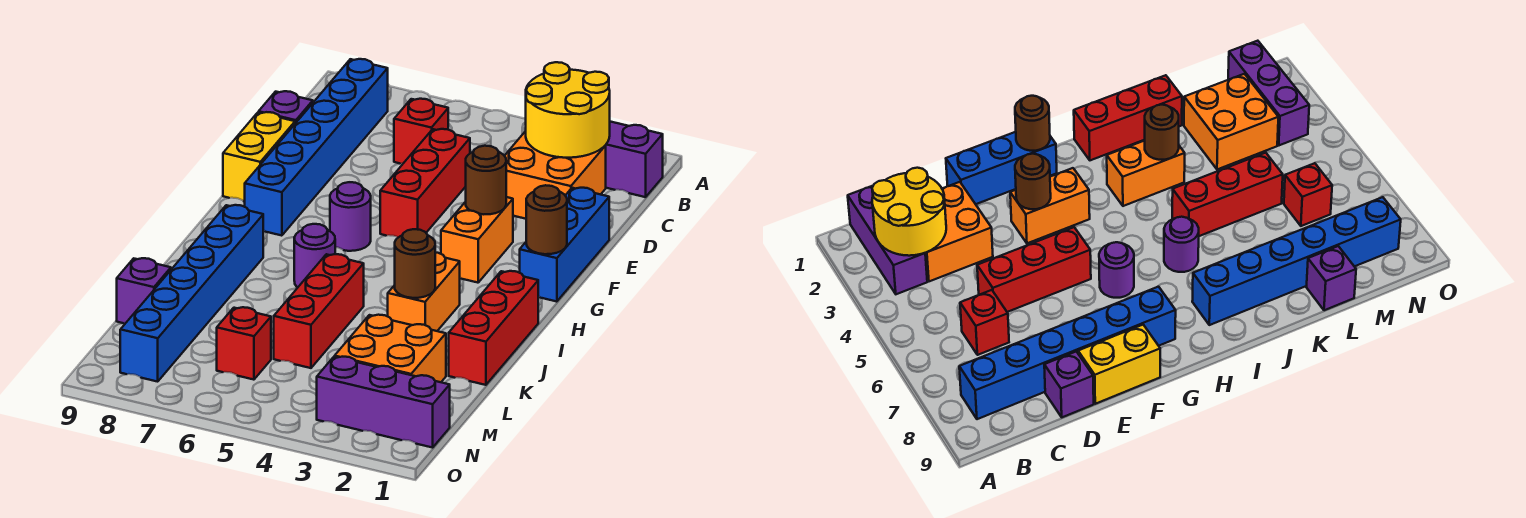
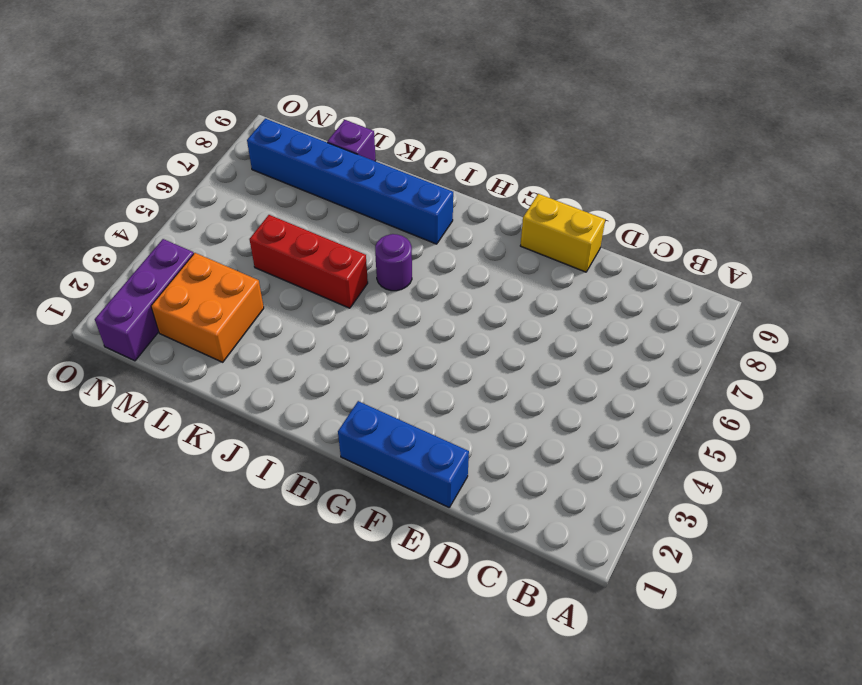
none -> purple 1x3 brick [605,122,663,197]
none -> blue 1x6 brick [245,59,388,236]
none -> orange 2x2 brick [505,131,606,219]

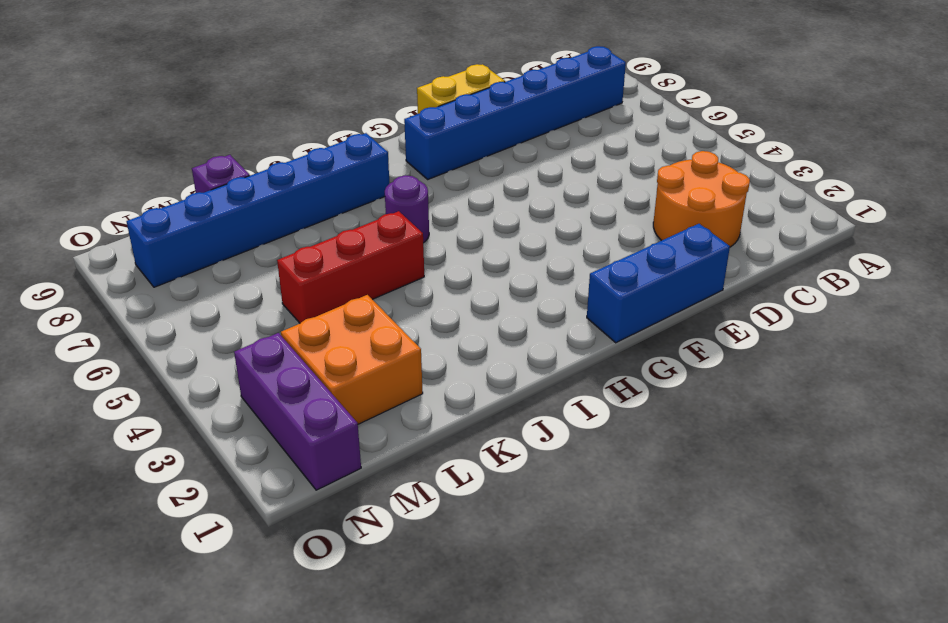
orange 2x2 round brick [653,151,750,247] -> orange 2x2 brick [505,131,606,219]
none -> purple 1x3 brick [605,122,663,197]
none -> red 1x1 brick [394,99,448,164]
none -> red 1x3 brick [380,129,470,237]

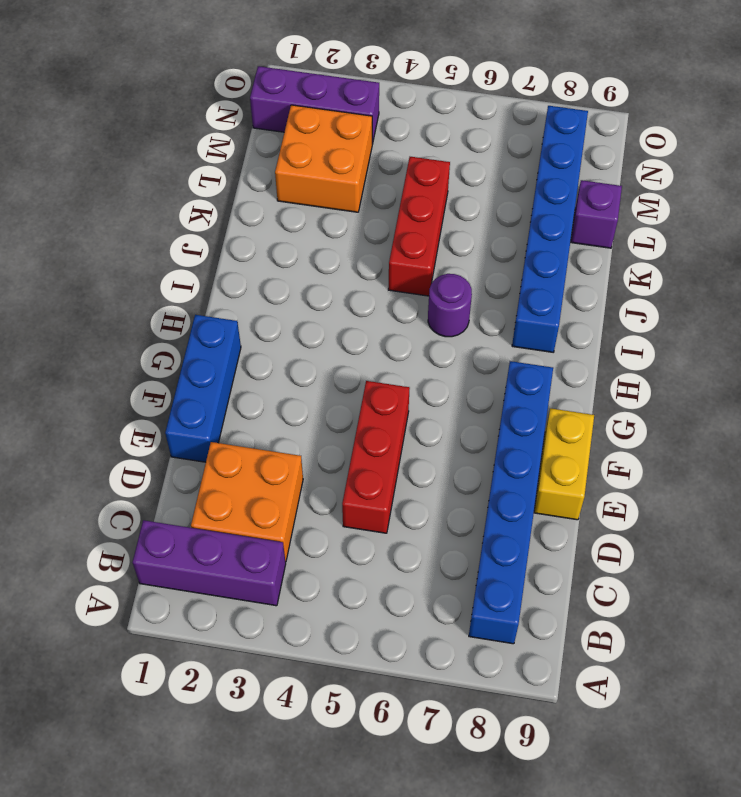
none -> red 1x1 brick [394,99,448,164]
none -> purple 1x1 brick [259,91,313,123]
none -> orange 1x2 brick [441,197,513,283]

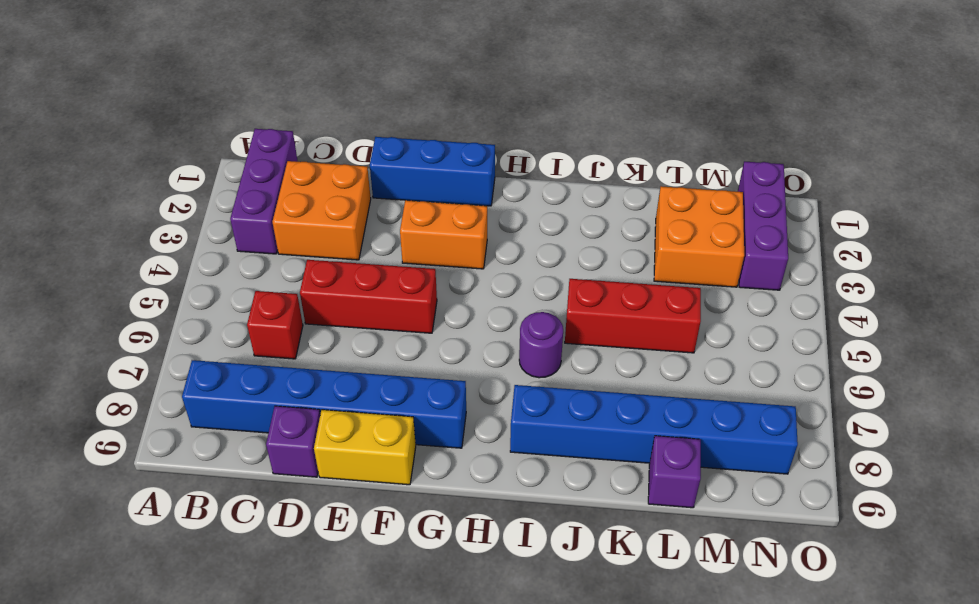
none -> purple 1x1 round brick [330,182,371,251]
none -> red 1x3 brick [449,271,538,385]
none -> orange 1x2 brick [388,252,460,331]

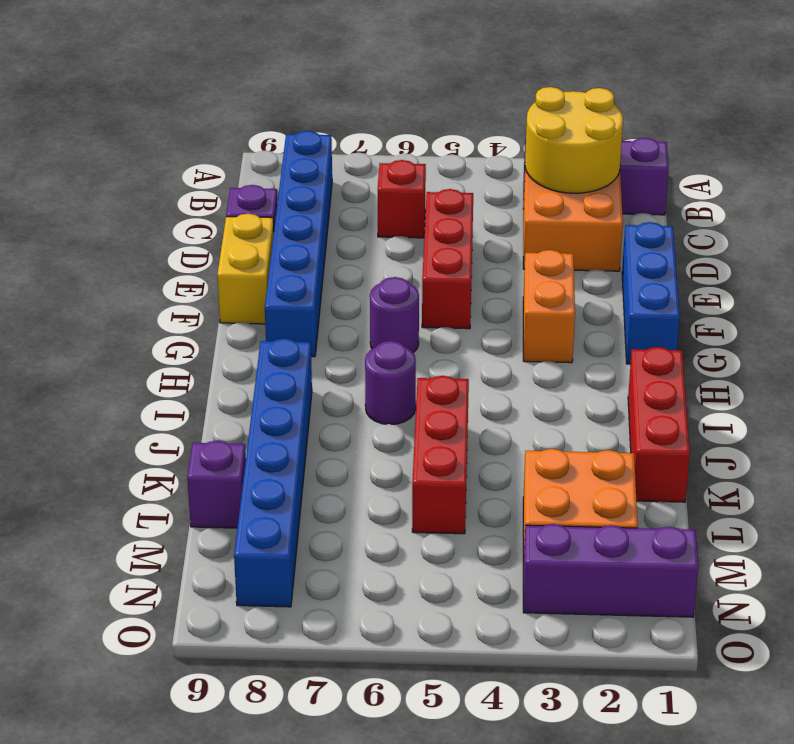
none -> orange 1x2 brick [388,252,460,331]
none -> red 1x1 brick [217,307,271,380]
none -> brown 1x1 round brick [466,146,506,214]

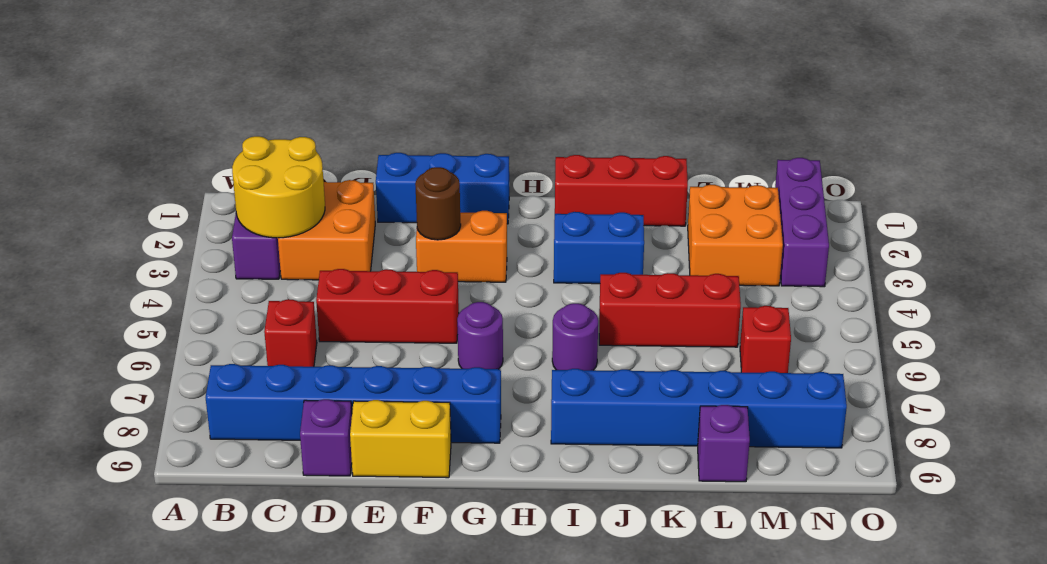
blue 1x2 brick [554,212,644,284] -> orange 1x2 brick [388,252,460,331]
none -> brown 1x1 round brick [526,185,567,254]
none -> brown 1x1 round brick [395,229,435,298]

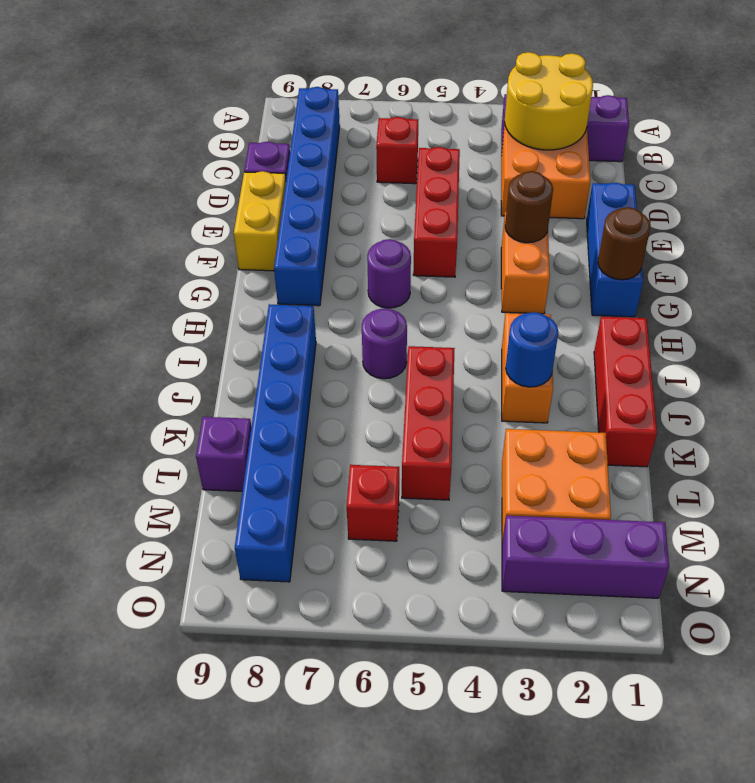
blue 1x1 round brick [506,312,558,387] -> brown 1x1 round brick [395,229,435,298]

